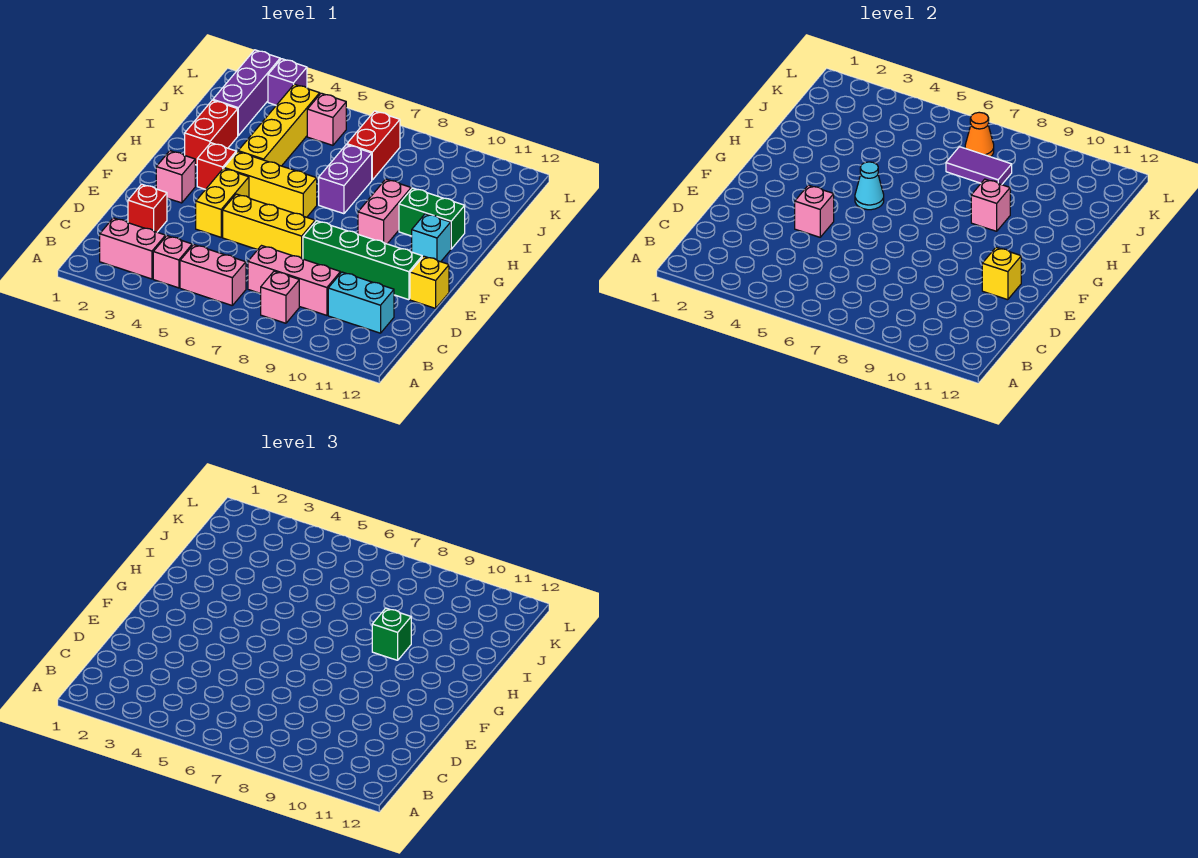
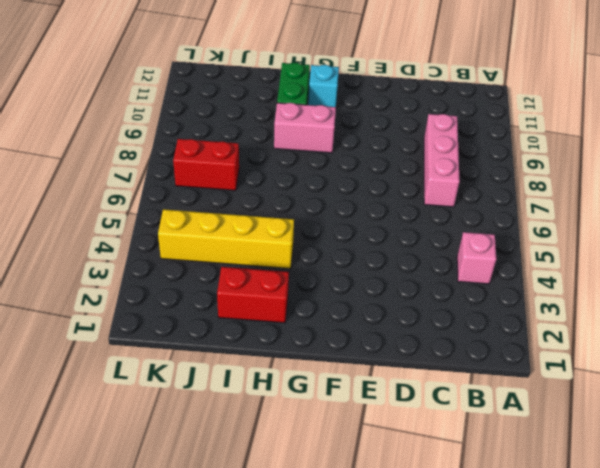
none -> pink 1x2 brick [100,218,166,279]
none -> pink 1x2 brick [180,245,246,305]
none -> pink 1x1 brick [261,271,299,323]
none -> cyan 1x2 brick [328,272,394,333]

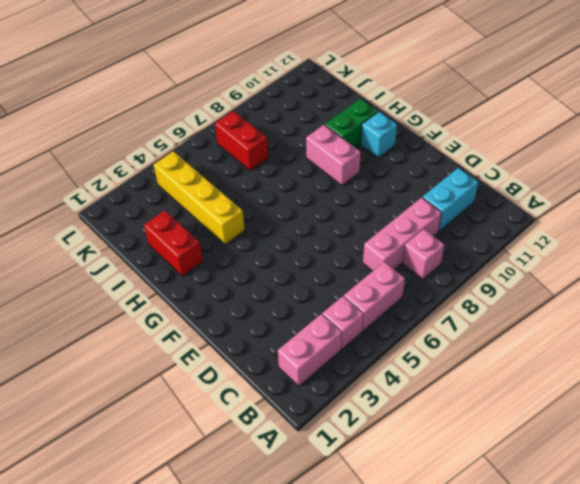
none -> red 1x1 brick [128,184,167,232]
none -> yellow 1x2 brick [196,168,249,237]
none -> yellow 1x3 brick [223,194,315,259]
none -> green 1x4 brick [303,221,422,300]

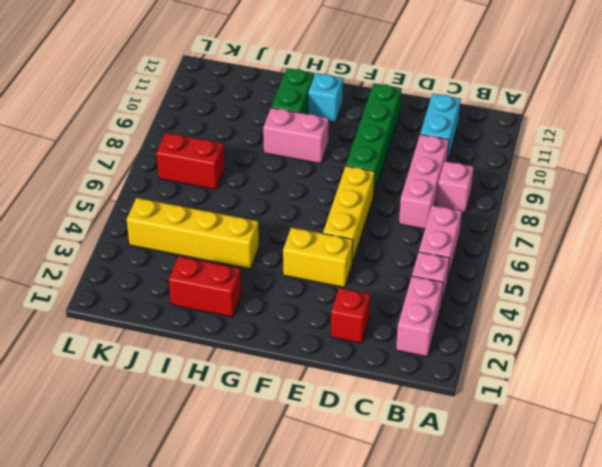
none -> yellow 1x1 brick [410,256,449,308]
none -> pink 1x1 brick [156,151,195,203]
none -> red 1x1 brick [197,143,236,189]
none -> yellow 1x3 brick [224,152,317,217]

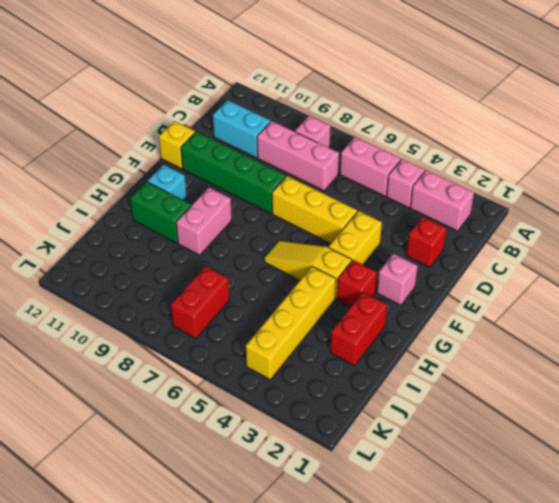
yellow 1x3 slope [264,241,352,299] -> yellow 1x3 brick [224,152,317,217]
none -> purple 1x2 brick [319,145,372,214]
none -> purple 1x3 brick [213,50,280,135]
none -> pink 1x1 brick [307,93,346,145]
none -> purple 1x1 brick [268,59,307,105]

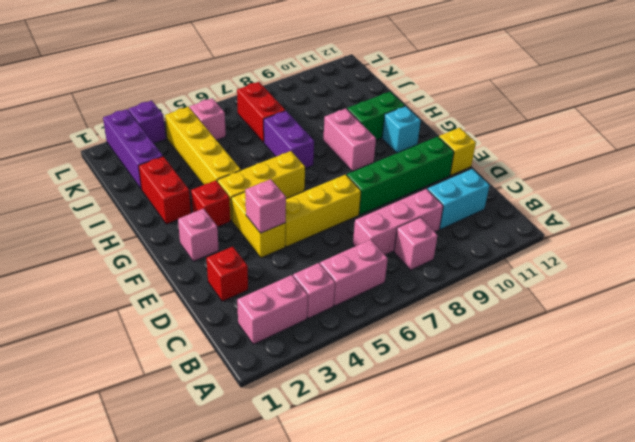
none -> yellow 1x1 brick [982,247,1021,300]
none -> cyan 1x1 cone [855,162,884,210]
none -> pink 1x1 brick [971,179,1010,231]
none -> purple 1x2 tile [946,147,1012,185]

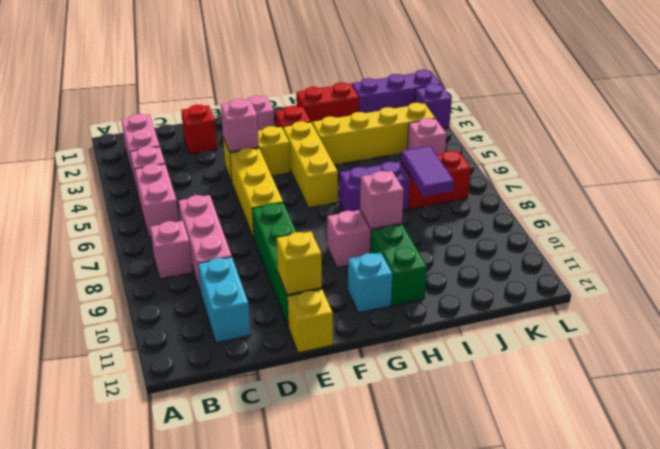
none -> cyan 1x1 cone [855,162,884,210]
none -> orange 1x1 cone [965,112,994,157]
none -> green 1x1 brick [372,608,411,660]

